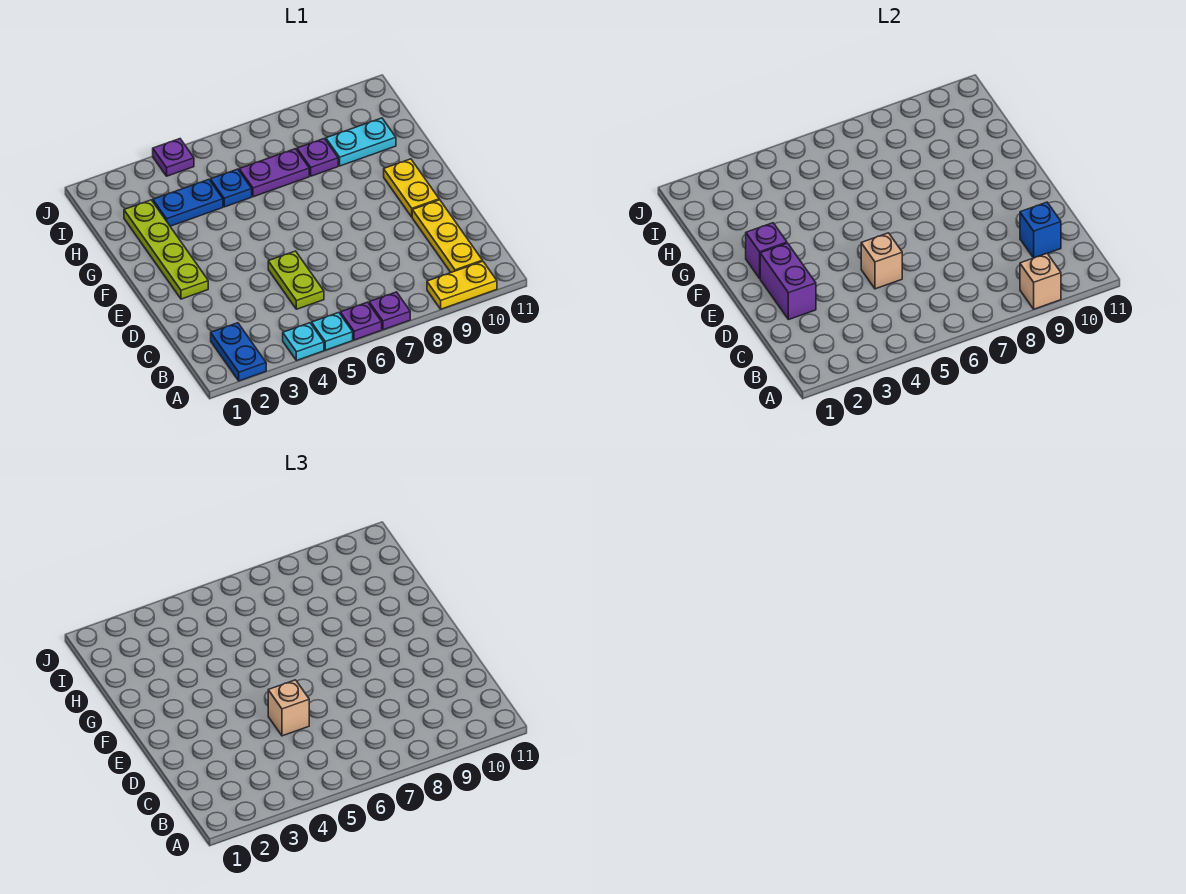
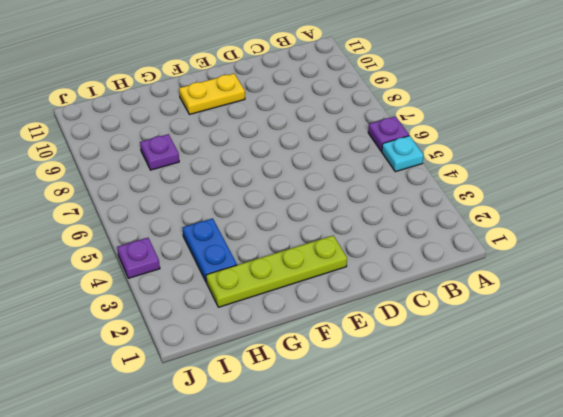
none -> blue 1x2 plate [211,323,266,381]
none -> cyan 1x1 plate [283,323,324,361]
none -> purple 1x1 plate [369,292,410,330]

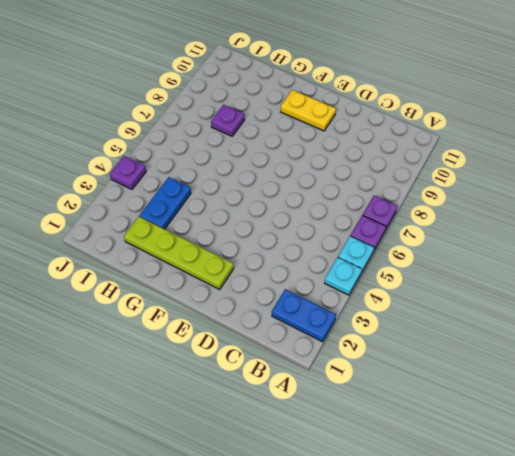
none -> yellow 1x2 plate [427,261,497,309]
none -> yellow 1x3 plate [412,200,482,272]
none -> lime 1x2 plate [268,251,324,309]

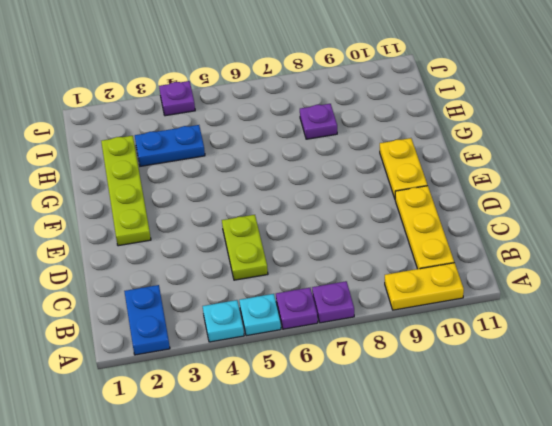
none -> blue 1x1 plate [210,169,252,207]
none -> purple 1x2 plate [239,149,309,197]
none -> cyan 1x2 plate [326,118,396,166]

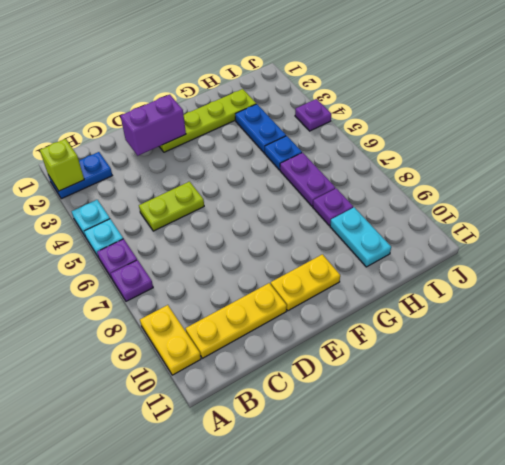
lime 1x1 brick [40,139,84,191] -> none
none -> tan 1x1 brick [1020,253,1061,309]
none -> blue 1x1 brick [1020,202,1061,258]
none -> tan 1x1 brick [861,233,902,289]

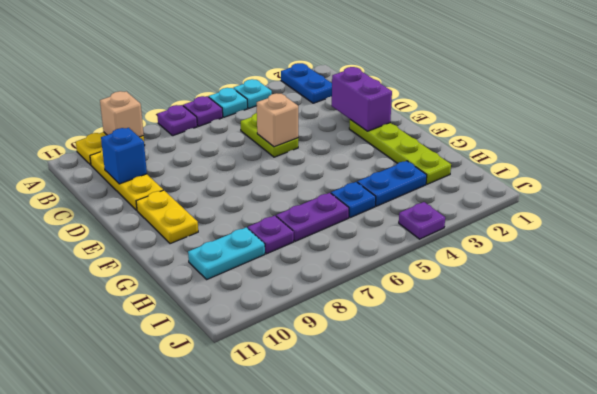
none -> purple 1x1 brick [746,223,787,278]
none -> tan 1x1 brick [268,680,309,736]

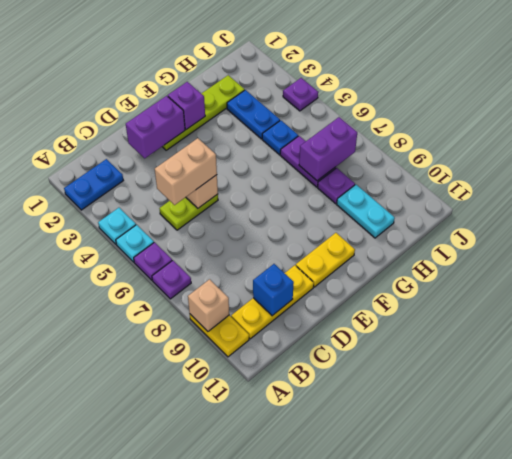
tan 1x2 brick [155,138,217,205] -> tan 1x1 brick [268,680,309,736]
purple 1x2 brick [299,117,357,181] -> none

